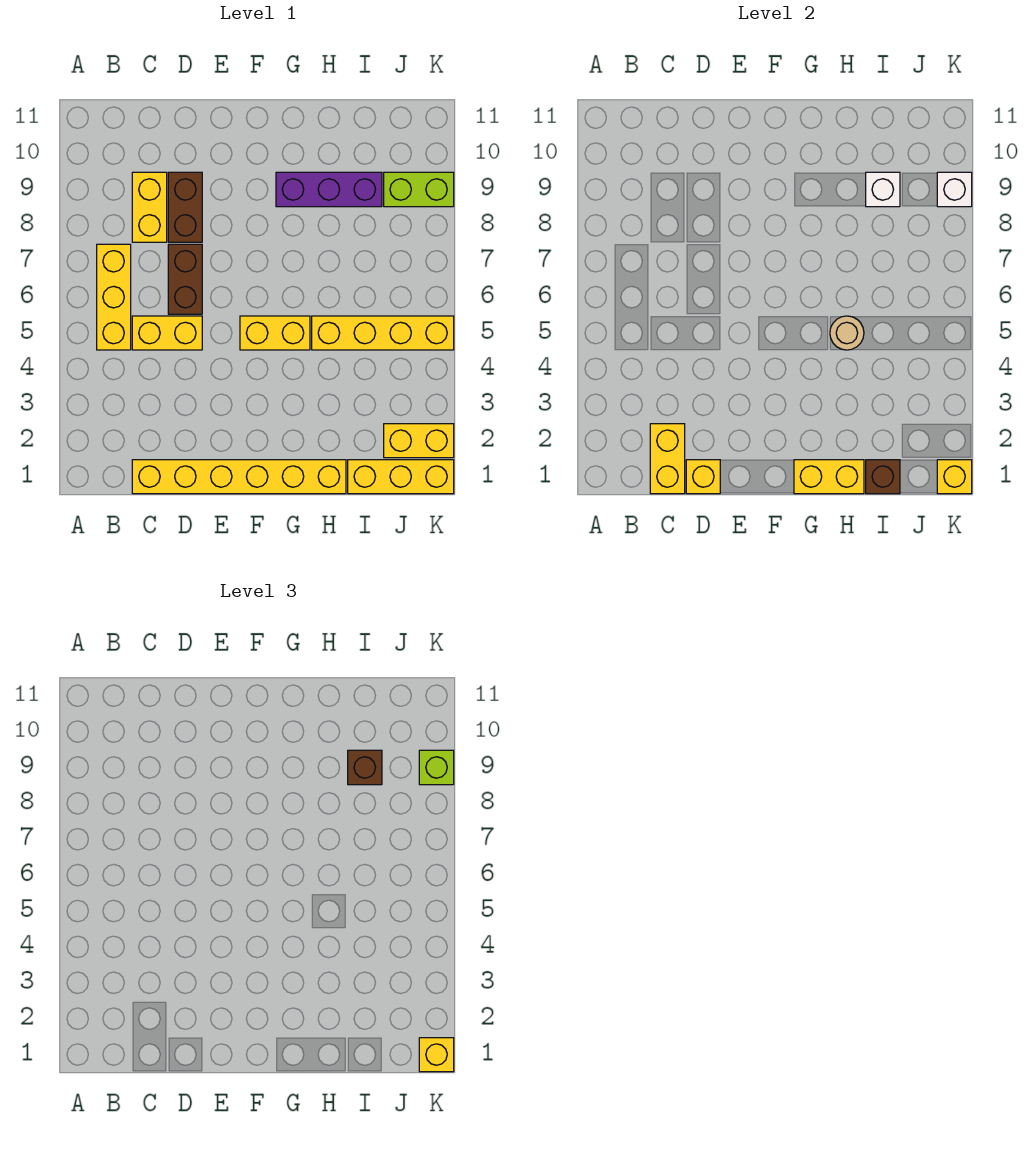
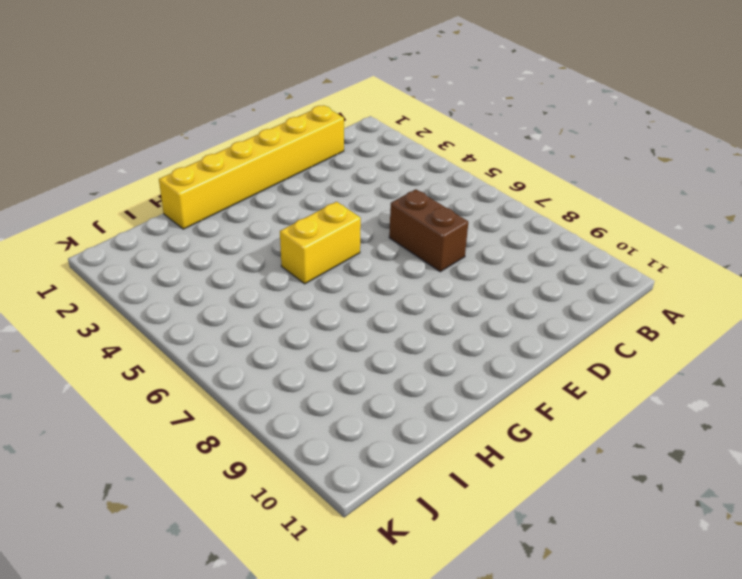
none -> yellow 1x3 brick [97,244,131,350]
none -> yellow 1x2 brick [132,316,202,350]
none -> yellow 1x2 brick [132,172,167,242]

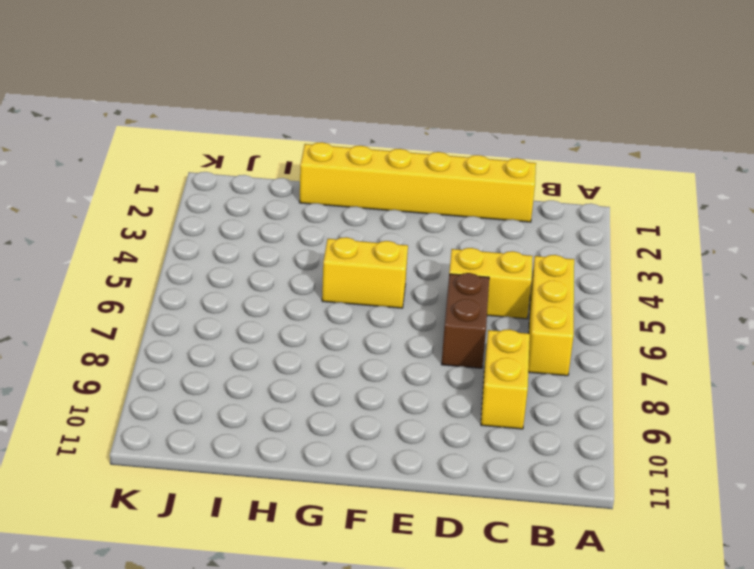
none -> brown 1x2 brick [168,172,202,242]
none -> purple 1x3 brick [276,172,382,207]
none -> yellow 1x4 brick [312,316,454,350]

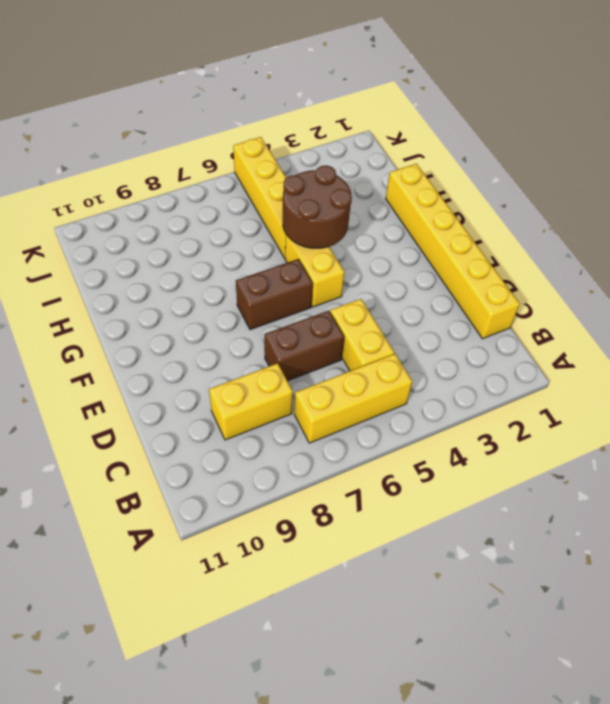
brown 1x2 brick [236,259,313,330] -> brown 1x2 brick moved to [168,172,202,242]
brown 2x2 round brick [283,165,352,248] -> tan 1x1 round brick [830,316,864,350]
none -> purple 1x3 brick [276,172,382,207]
none -> yellow 1x3 brick [348,460,454,494]
none -> yellow 1x2 brick [384,424,454,458]

